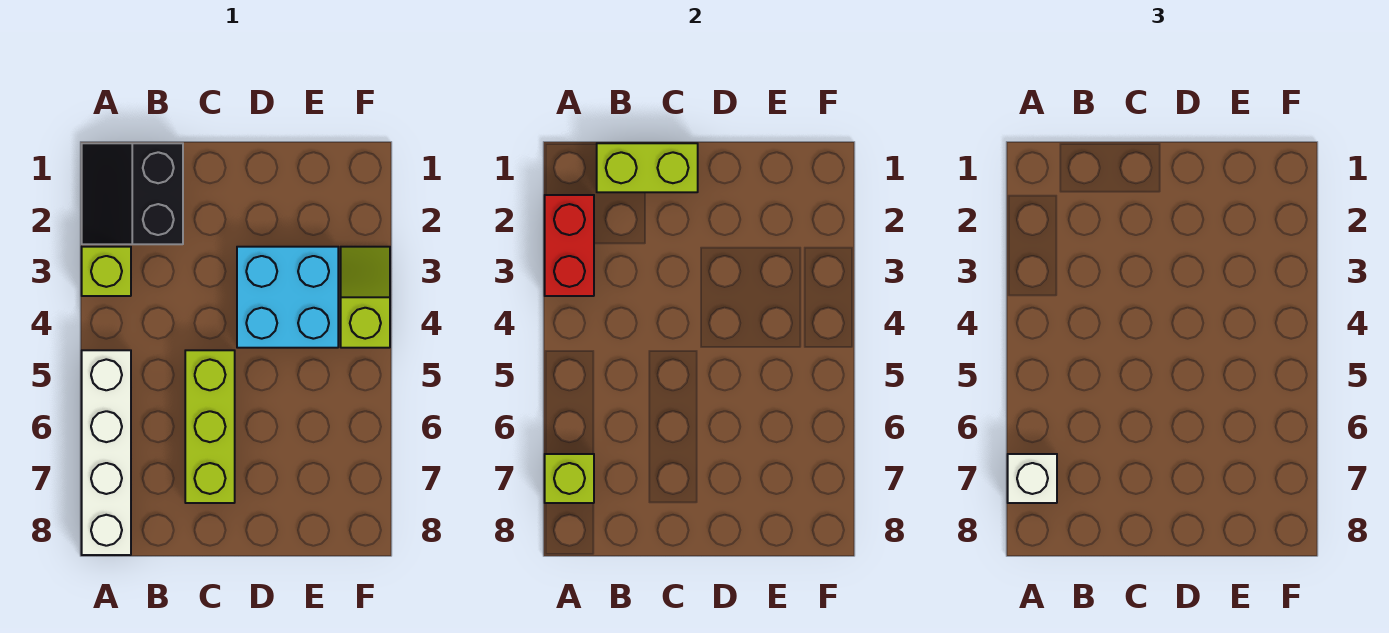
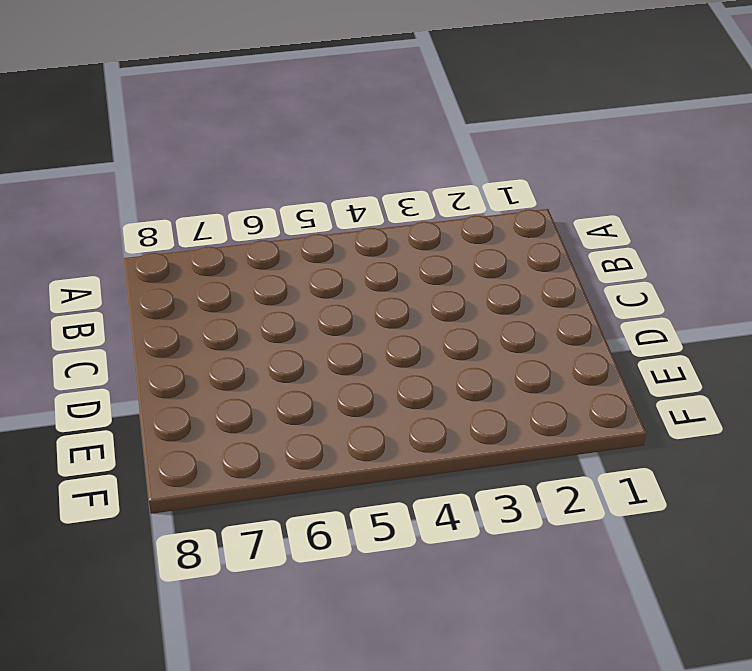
none -> black 2x2 slope [82,143,183,244]
none -> lime 1x1 brick [82,247,131,296]

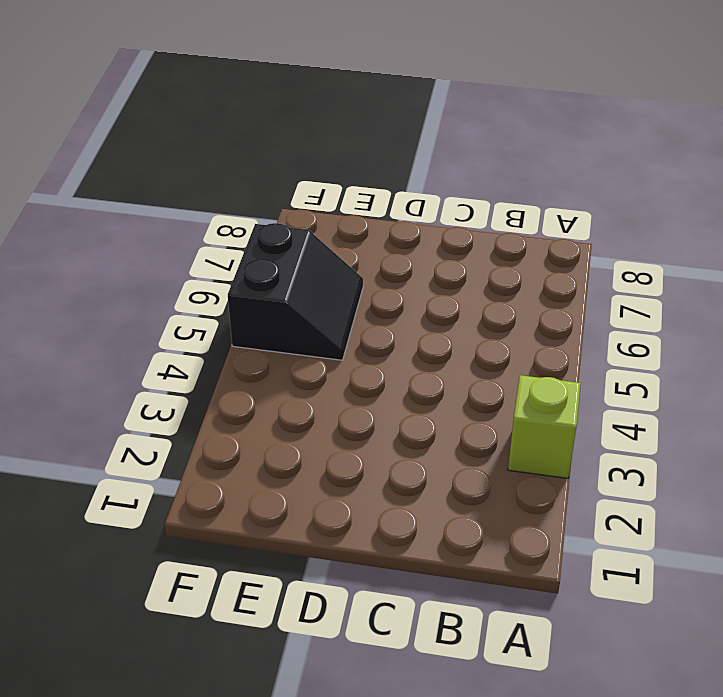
black 2x2 slope [228,223,363,360] -> black 2x2 slope moved to [82,143,183,244]
none -> white 1x4 brick [82,350,131,555]
none -> lime 1x3 brick [185,350,235,503]

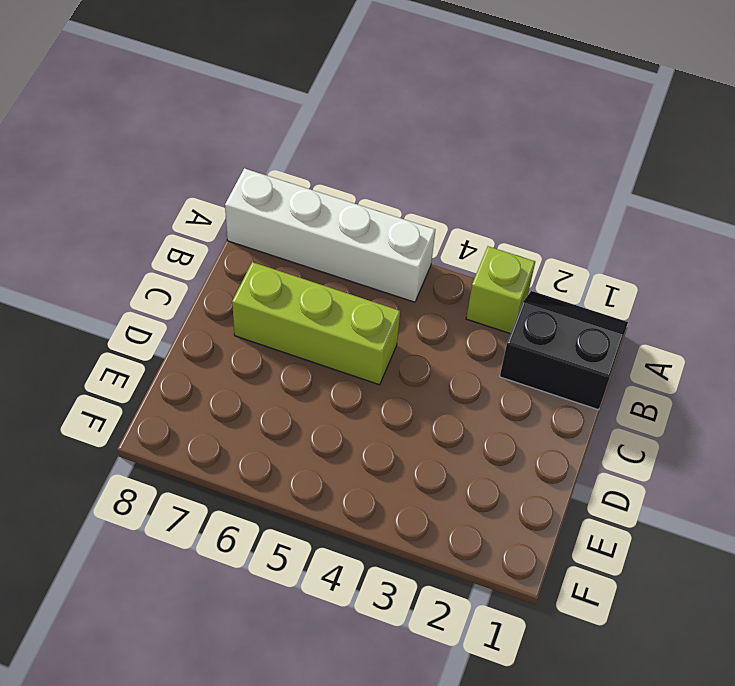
none -> cyan 2x2 brick [237,247,338,348]
none -> lime 1x2 slope [341,247,390,348]

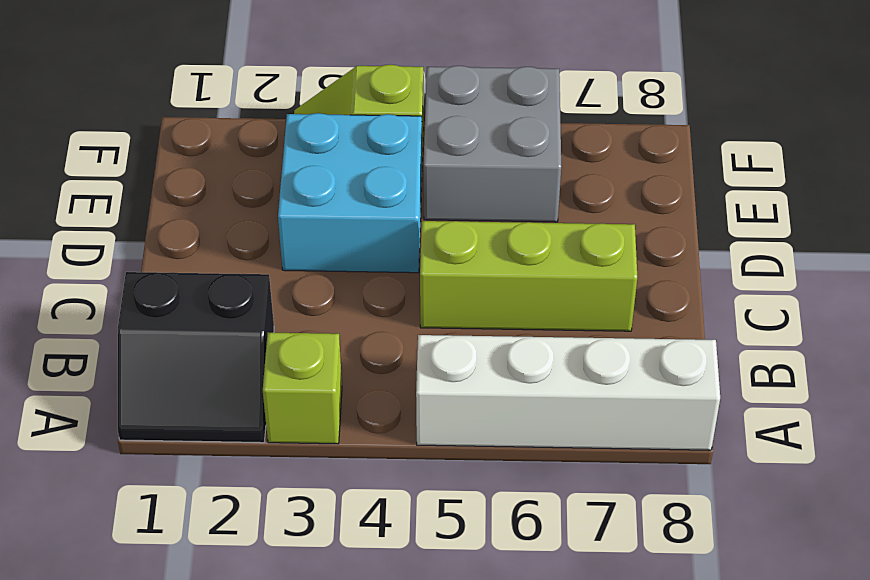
grey 2x2 brick [424,66,561,222] -> none
none -> red 1x2 brick [545,195,594,296]
none -> lime 1x1 brick [545,454,594,503]

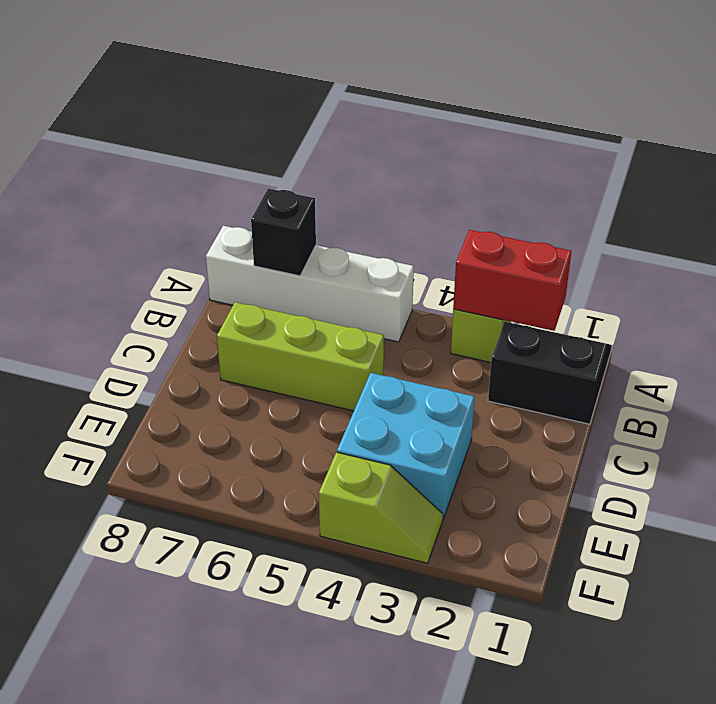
black 1x1 brick [251,189,316,276] -> lime 1x1 brick [545,454,594,503]
none -> lime 1x2 brick [597,143,698,192]
none -> white 1x1 brick [1008,454,1057,503]

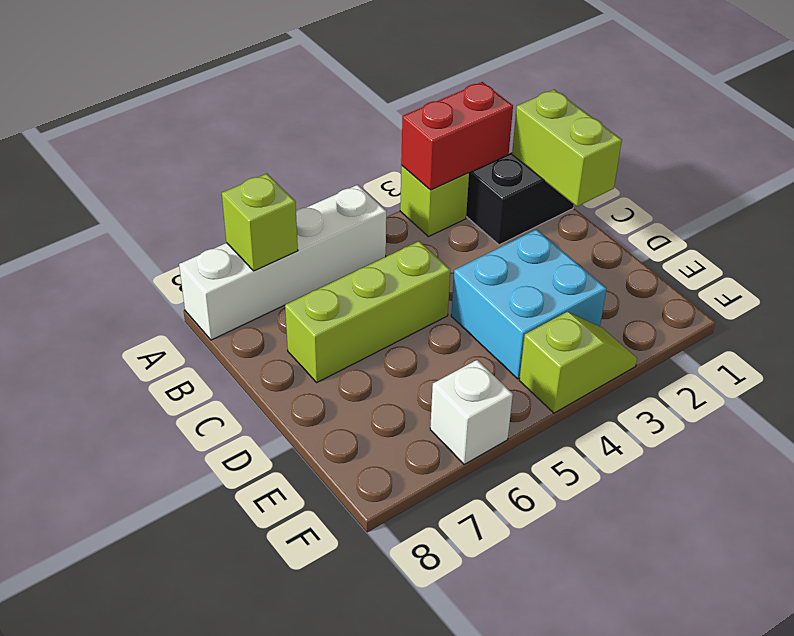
white 1x1 brick [430,360,513,465] -> white 1x1 brick moved to [1008,454,1057,503]

